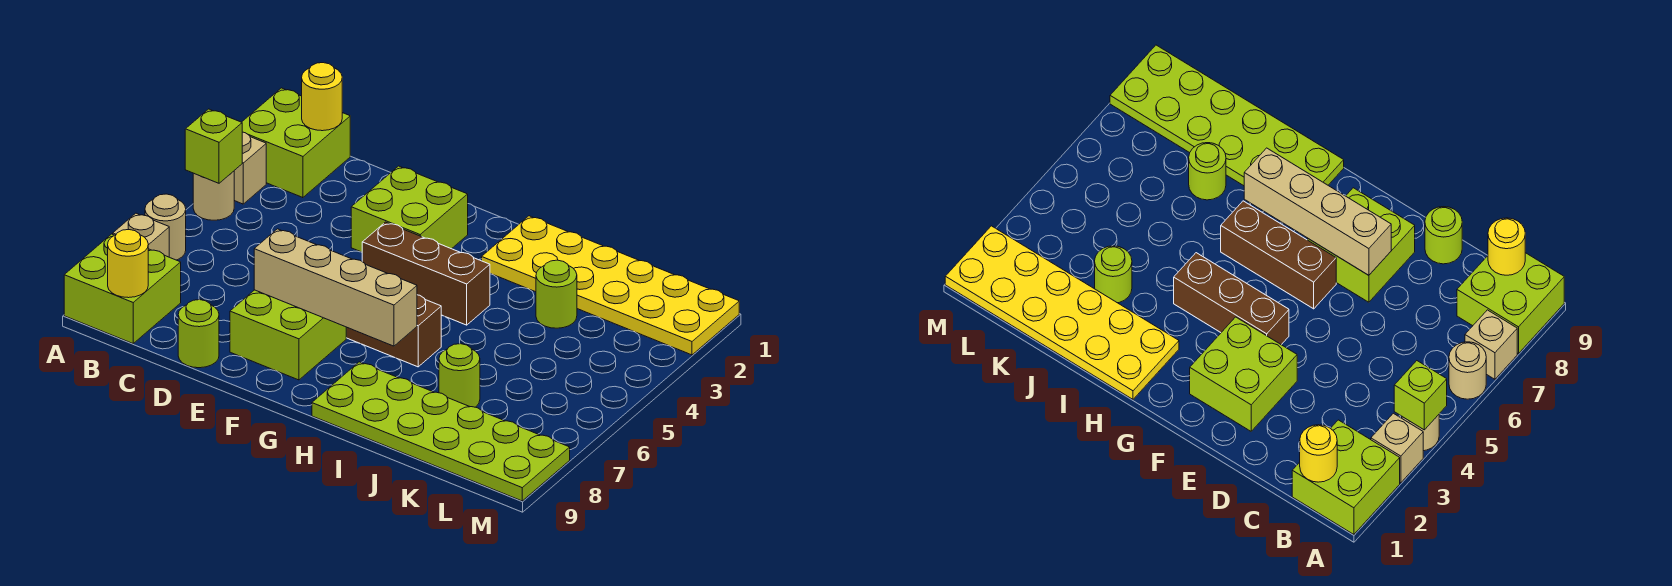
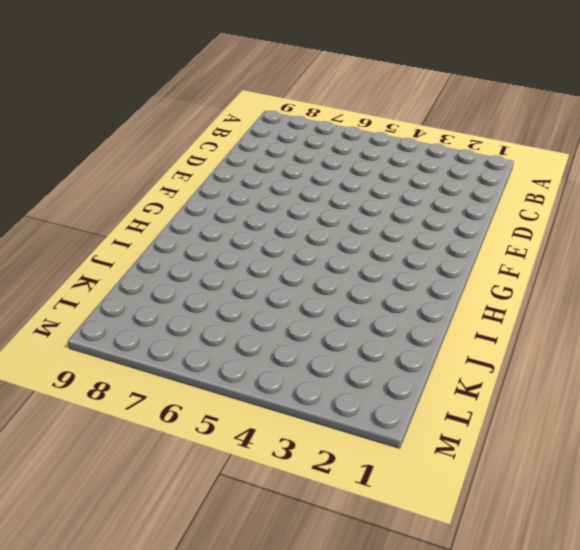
none -> lime 2x2 brick [242,88,350,198]
none -> tan 1x1 brick [234,132,266,204]
none -> tan 1x1 round brick [193,171,234,220]

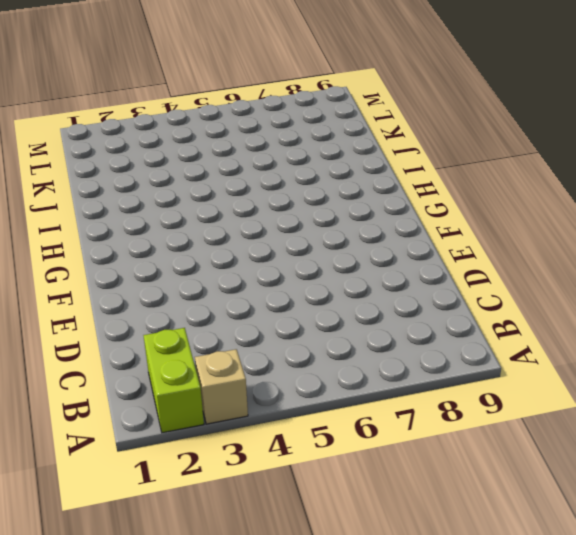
lime 1x2 brick [143,328,204,433] -> lime 2x2 brick [242,88,350,198]
none -> tan 1x1 round brick [193,171,234,220]
none -> tan 1x1 round brick [145,194,186,260]
none -> tan 1x1 brick [113,213,169,257]

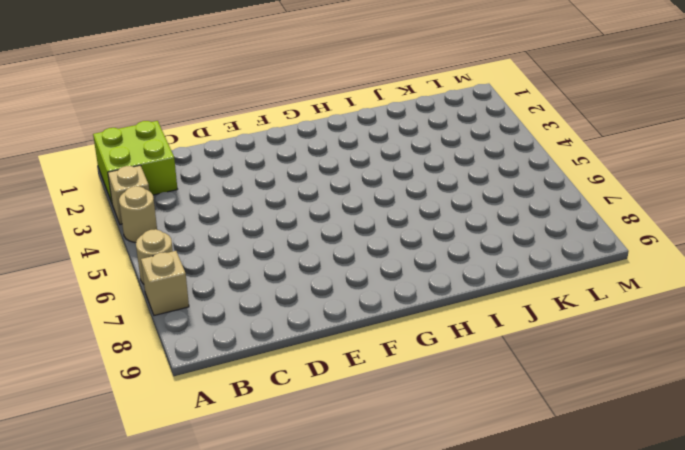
none -> lime 2x2 brick [64,234,181,343]
none -> lime 1x1 round brick [178,300,219,368]
none -> lime 2x2 brick [351,166,468,252]

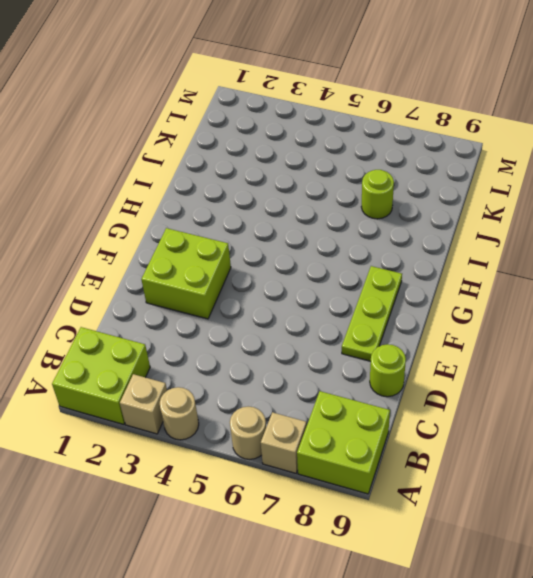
lime 1x3 plate [342,266,402,361] -> lime 2x2 brick [230,290,346,380]
none -> brown 1x3 brick [362,222,490,325]
none -> brown 1x3 brick [346,295,441,367]
none -> yellow 2x6 plate [482,216,739,355]

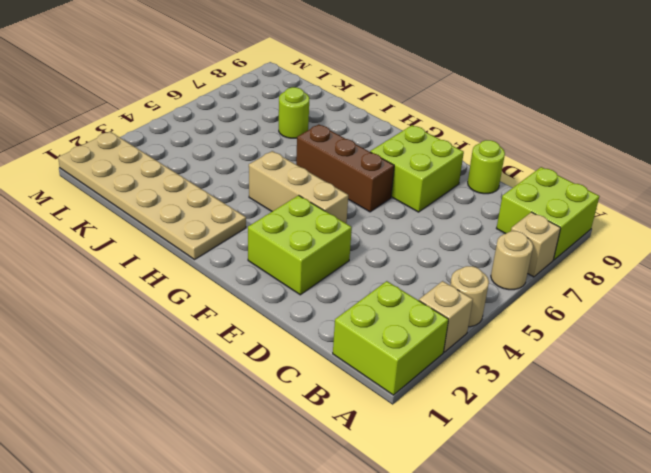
tan 1x3 brick [249,151,348,223] -> brown 1x3 brick [362,222,490,325]
tan 2x6 plate [58,132,246,259] -> yellow 2x6 plate [482,216,739,355]
none -> lime 2x6 plate [312,362,570,501]
none -> lime 1x1 round brick [536,260,577,328]
none -> lime 1x1 brick [185,109,242,183]

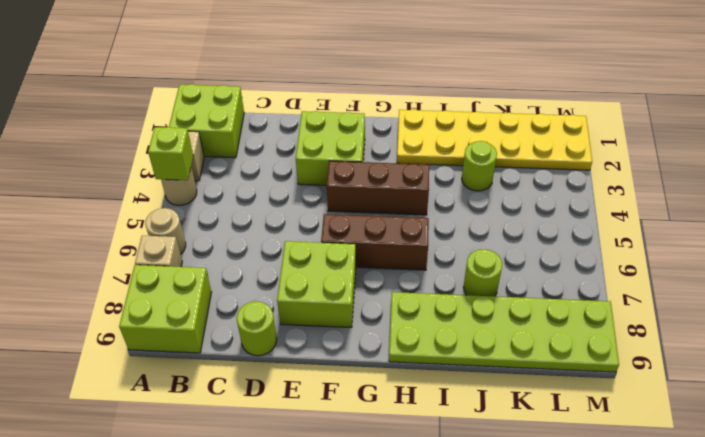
none -> yellow 1x1 round brick [302,63,342,131]
none -> yellow 1x1 round brick [108,229,148,298]
none -> tan 1x4 brick [254,229,417,346]

